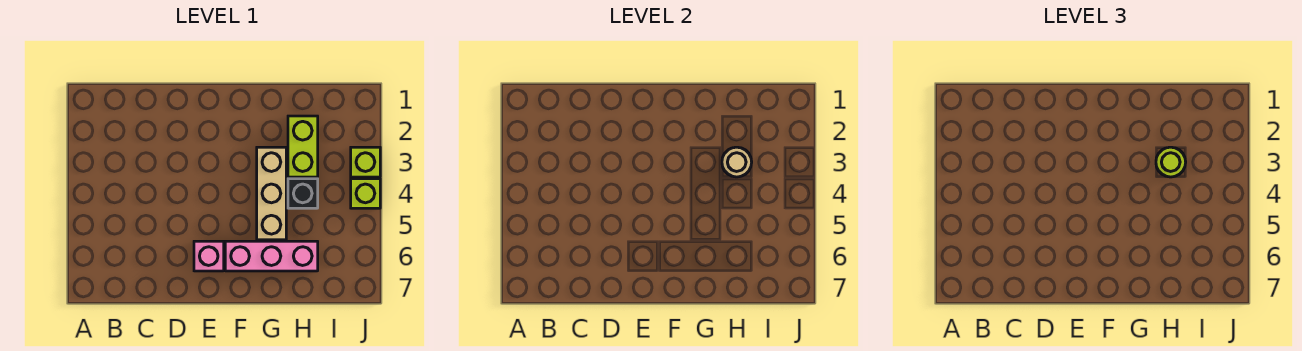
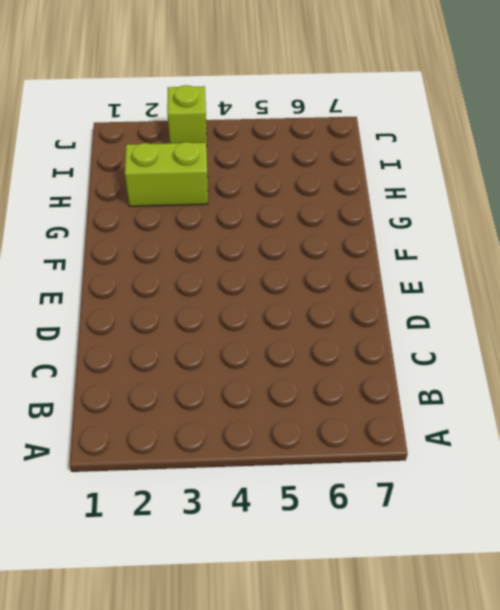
none -> pink 1x1 brick [194,241,224,271]
none -> pink 1x3 brick [225,241,318,271]

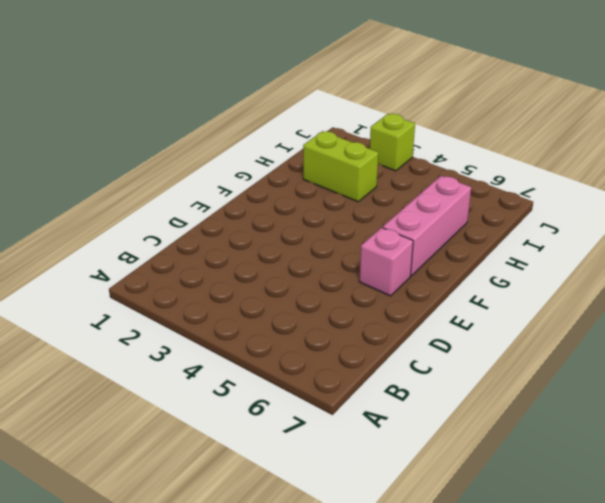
none -> tan 1x3 brick [257,147,286,240]
none -> black 1x1 brick [288,179,318,208]

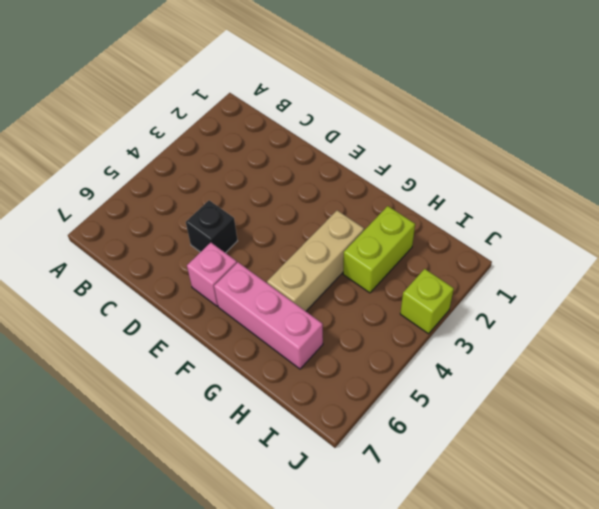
black 1x1 brick [186,200,237,253] -> black 1x1 brick moved to [288,179,318,208]
none -> lime 1x1 brick [351,179,380,208]
none -> tan 1x1 round brick [722,147,752,177]

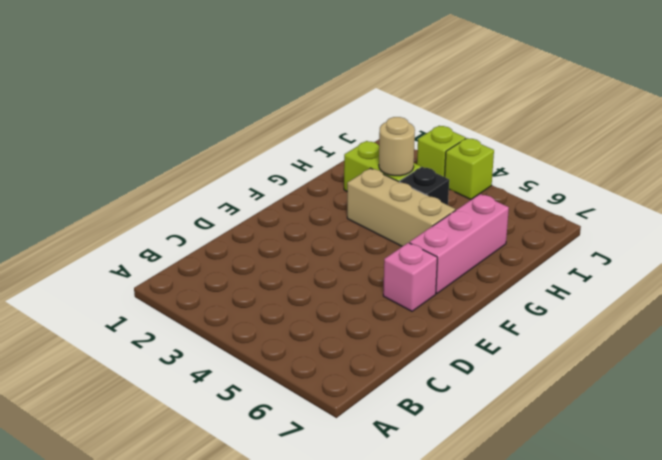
none -> lime 1x1 round brick [1156,147,1186,177]

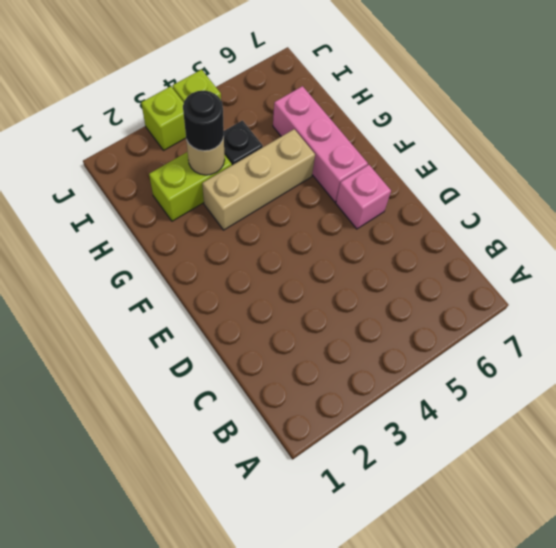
black 1x1 round brick [183,91,224,151] -> lime 1x1 round brick [1156,147,1186,177]

